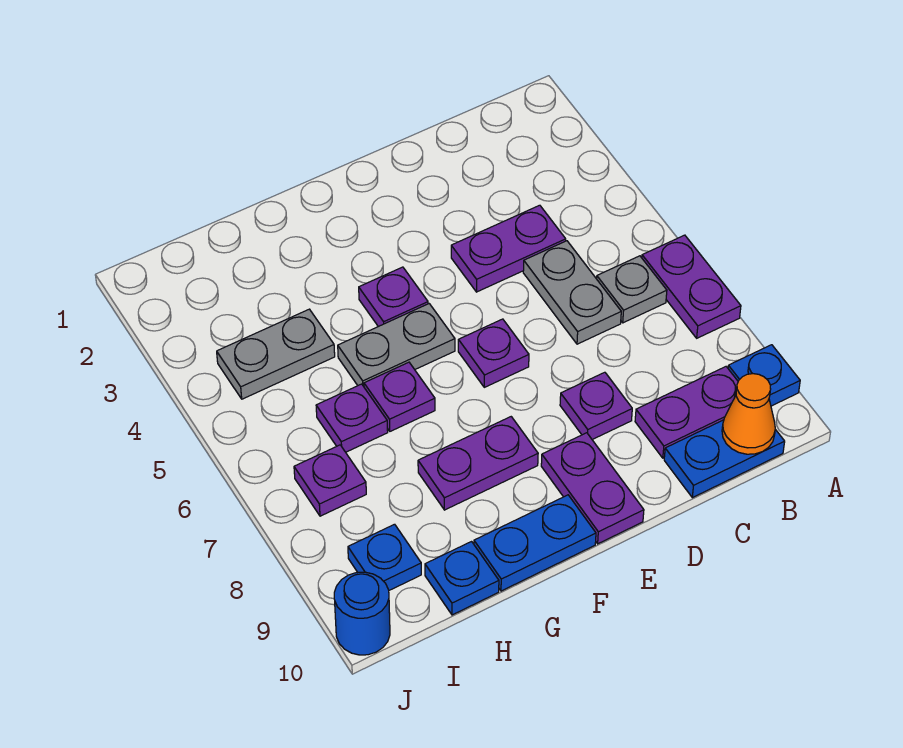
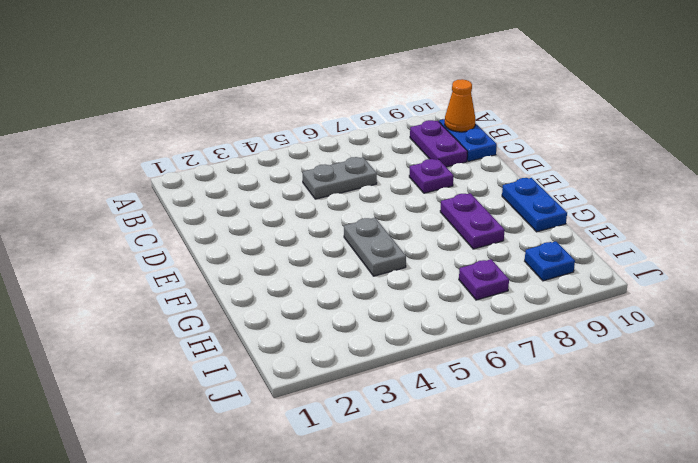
none -> purple 1x2 plate [642,235,741,338]
none -> blue 1x1 plate [728,345,800,406]
none -> grey 1x1 plate [597,256,667,323]

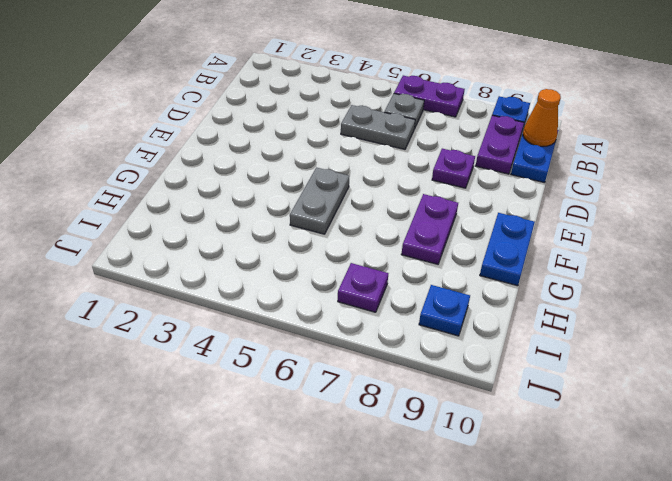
none -> purple 1x2 plate [451,205,566,292]
none -> purple 1x1 plate [458,319,529,387]
none -> purple 1x2 plate [541,433,644,544]

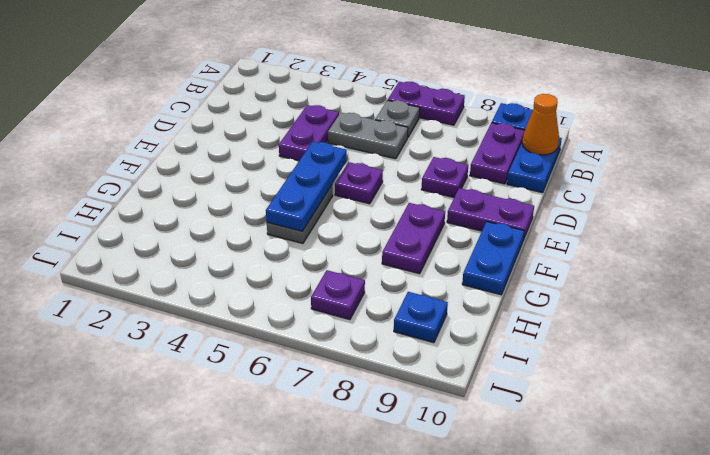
blue 1x3 plate [266,142,347,231] -> none
none -> purple 1x1 plate [359,267,428,327]
none -> purple 1x1 plate [364,362,435,431]
none -> grey 1x2 plate [217,309,335,399]

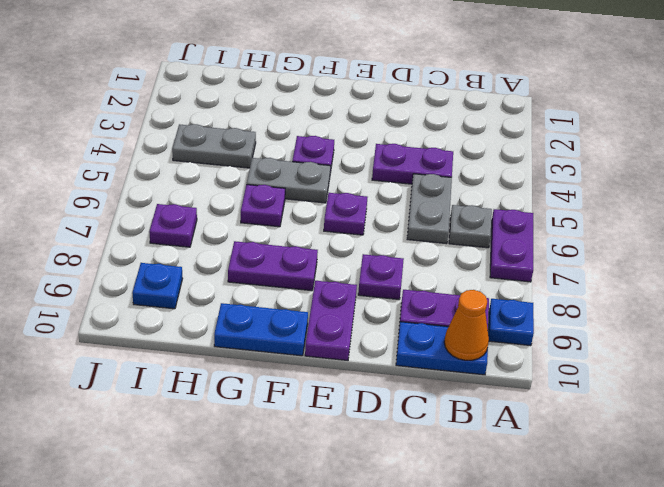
none -> purple 1x1 plate [316,384,388,452]
none -> blue 1x1 plate [425,542,499,615]
none -> blue 1x1 round brick [334,572,390,655]

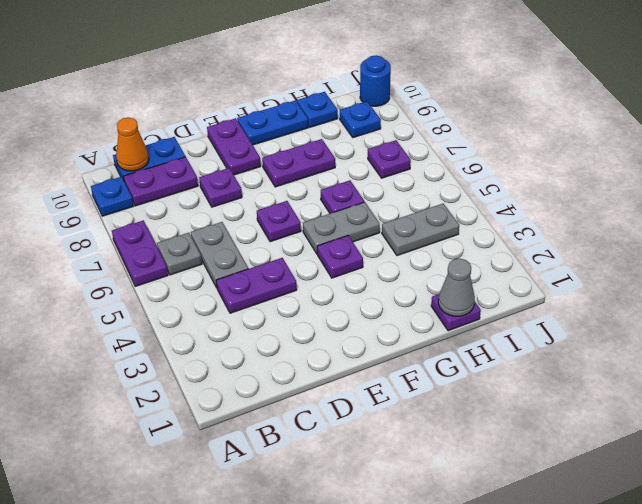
purple 1x1 plate [431,294,481,331] -> purple 1x1 plate moved to [316,384,388,452]
grey 1x1 cone [438,259,475,316] -> none

